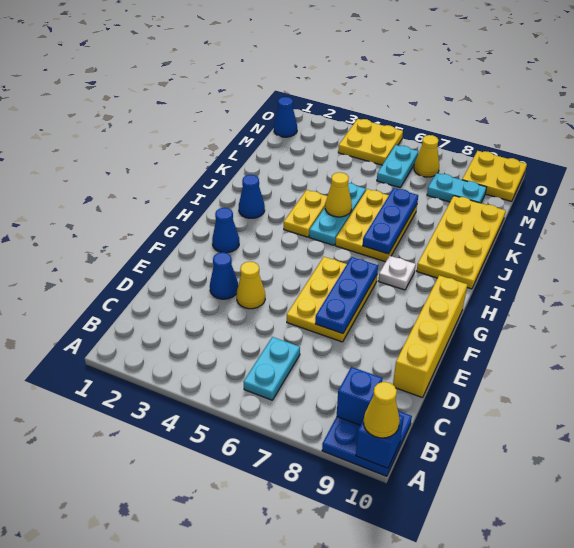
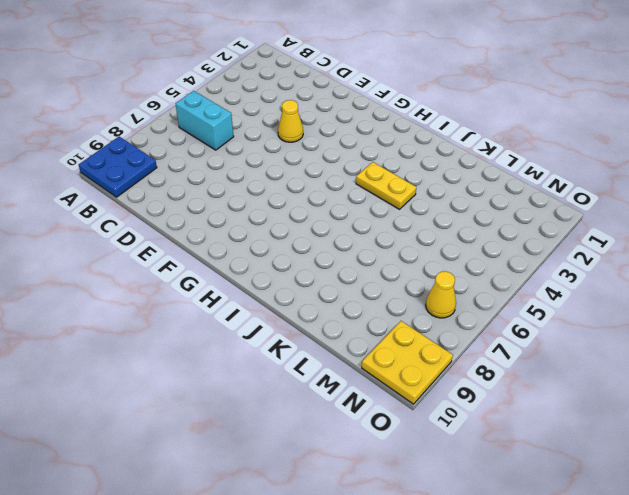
cyan 1x2 brick [176,91,234,150] -> cyan 1x2 plate [244,337,300,400]
none -> yellow 1x4 brick [393,275,468,398]
none -> blue 1x1 cone [210,252,238,299]
none -> yellow 2x3 plate [287,257,377,342]

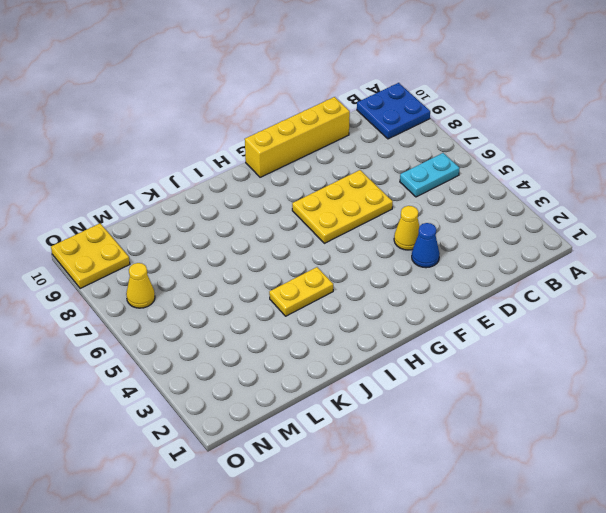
none -> blue 1x1 cone [212,208,239,253]
none -> white 1x1 plate [379,256,416,290]
none -> blue 1x1 cone [239,175,265,218]

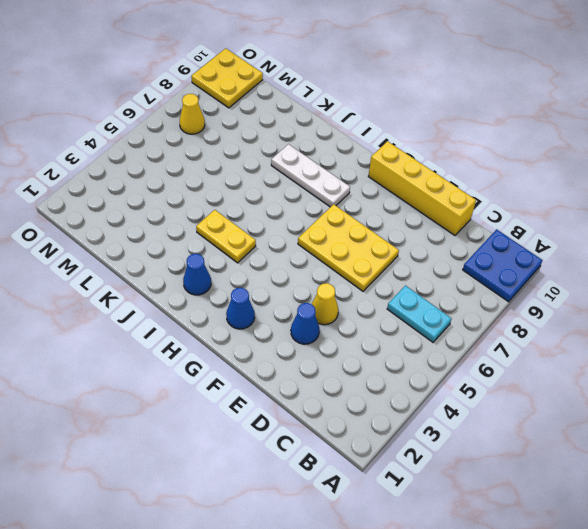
white 1x3 plate [271,144,350,207] -> white 1x1 plate [379,256,416,290]
none -> cyan 1x3 plate [309,183,366,245]
none -> yellow 2x3 plate [335,189,417,262]
none -> yellow 2x4 plate [417,196,506,289]

